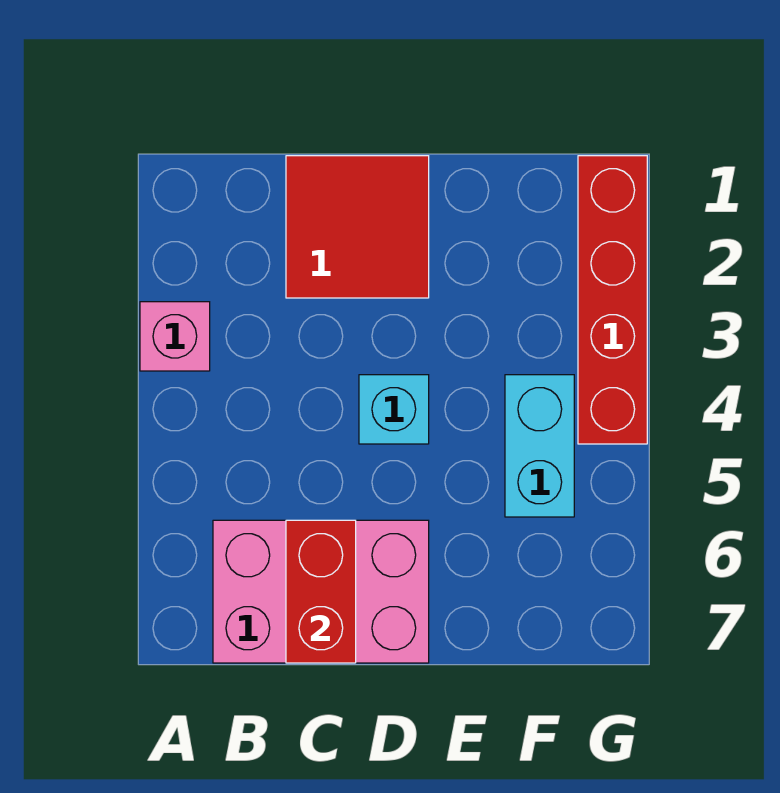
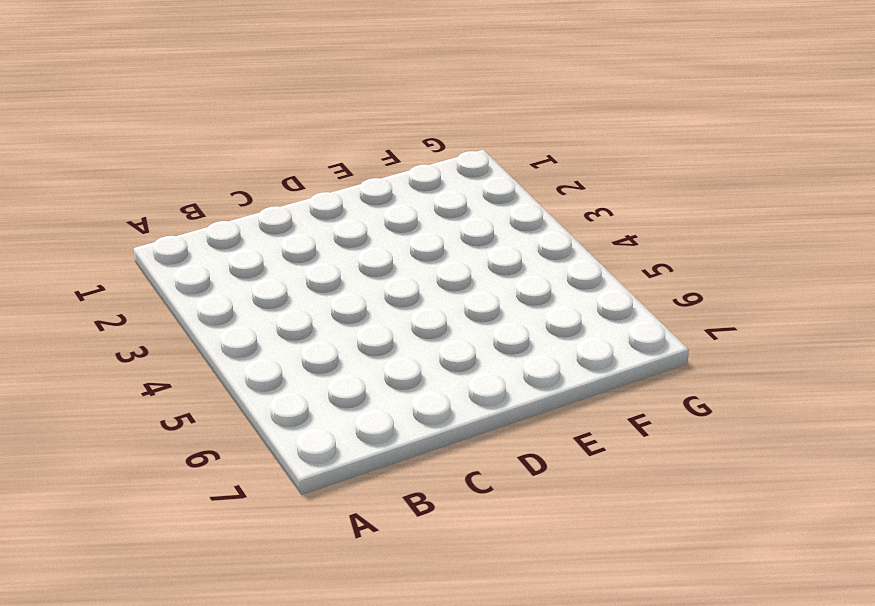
none -> pink 1x1 brick [140,302,210,371]
none -> pink 2x3 brick [213,520,429,663]

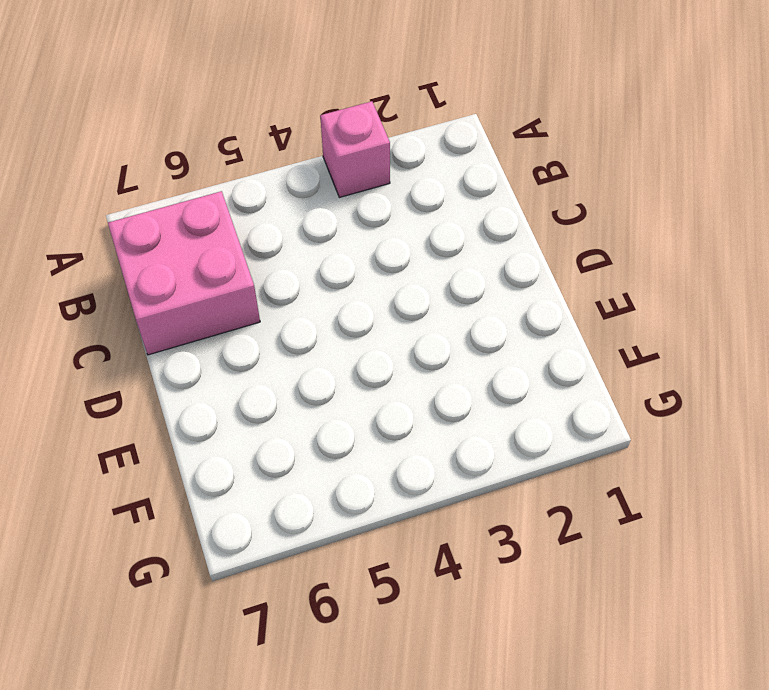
pink 2x2 brick [108,191,260,355] -> pink 2x3 brick [213,520,429,663]
none -> red 2x2 tile [286,156,429,298]
none -> cyan 1x1 brick [359,375,429,444]

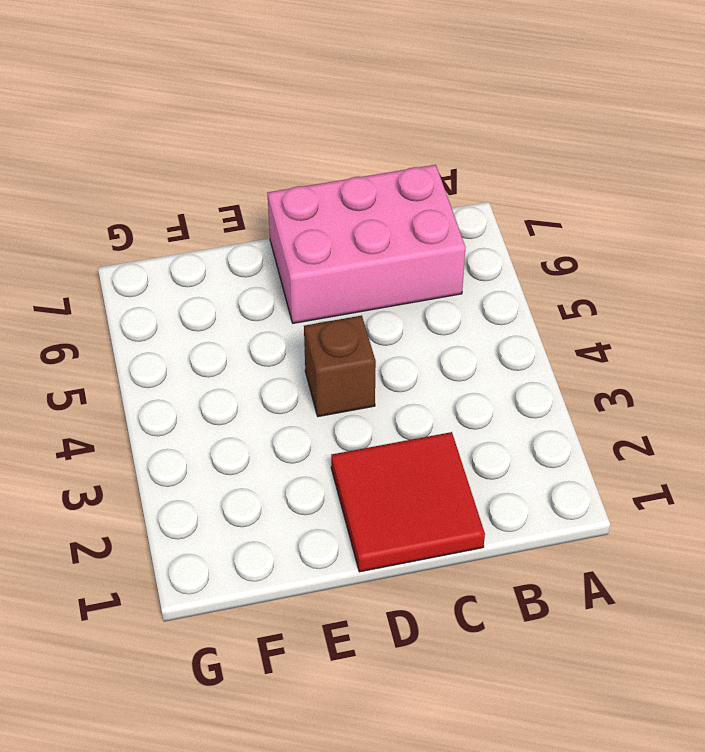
brown 1x1 brick [304,316,376,417] -> cyan 1x1 brick [359,375,429,444]
none -> pink 1x1 brick [140,302,210,371]
none -> cyan 1x2 brick [505,375,574,517]

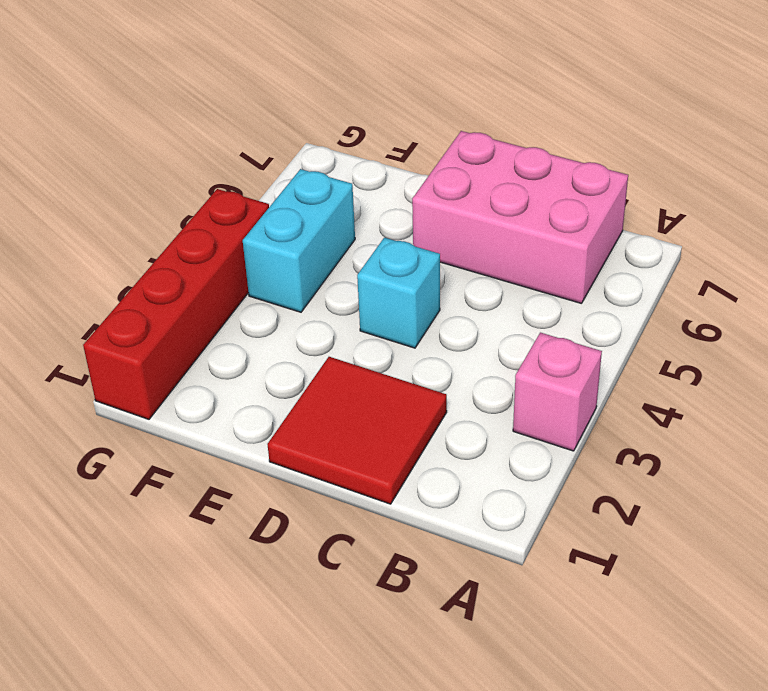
none -> red 1x2 brick [286,520,356,663]

